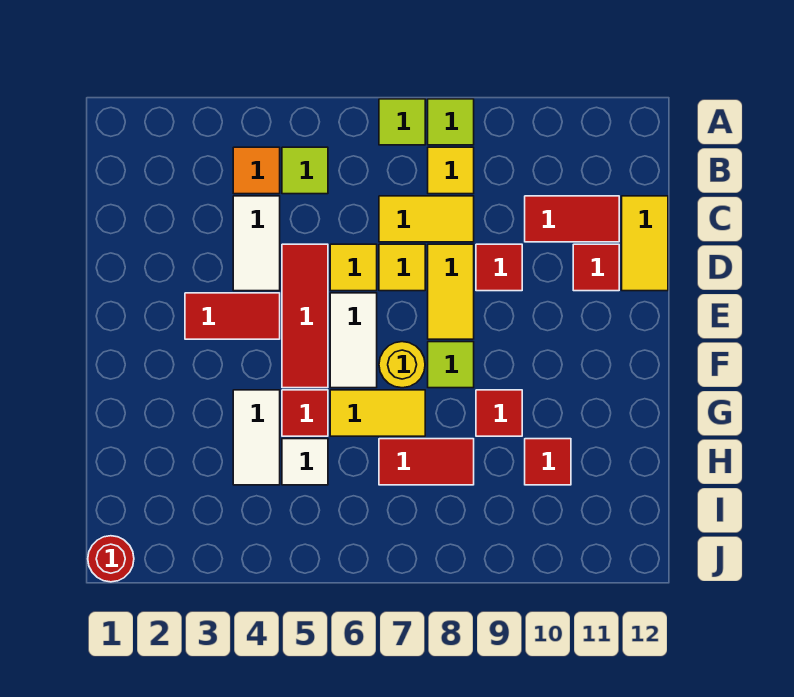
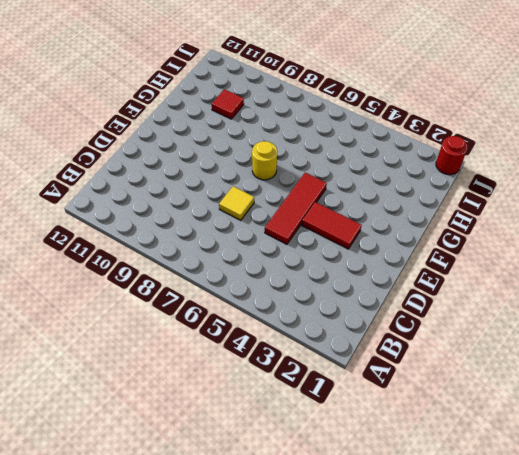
none -> lime 1x1 tile [379,99,425,145]
none -> lime 1x1 tile [428,99,474,145]
none -> orange 1x1 tile [233,147,280,194]

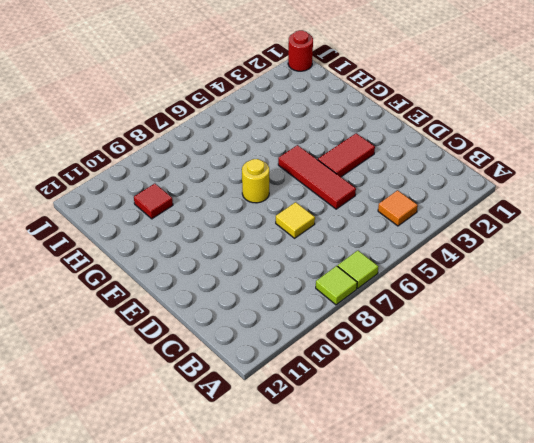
none -> lime 1x1 tile [282,147,328,194]
none -> yellow 1x1 tile [428,147,474,194]
none -> white 1x2 tile [233,196,280,291]

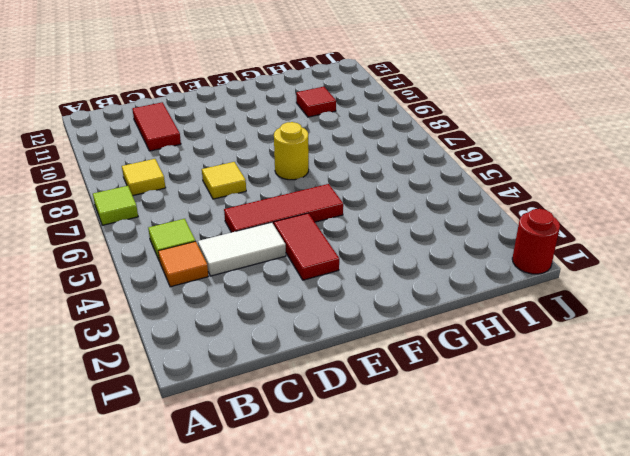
none -> lime 1x1 tile [428,99,474,145]
none -> yellow 1x2 tile [379,196,474,242]
none -> yellow 1x2 tile [622,196,668,291]

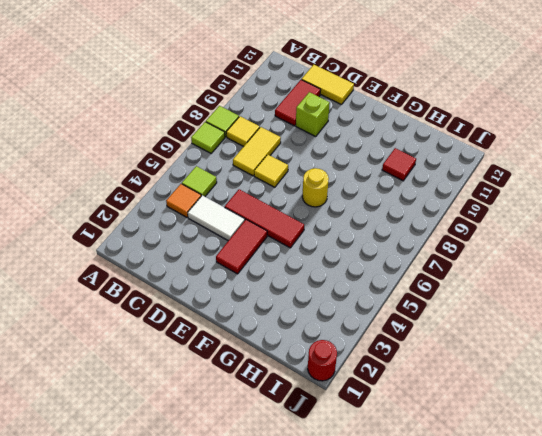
lime 1x1 brick [296,92,330,137] -> none
none -> yellow 1x1 tile [330,244,377,291]
none -> yellow 1x2 tile [428,244,474,339]
none -> red 1x1 tile [476,244,522,291]

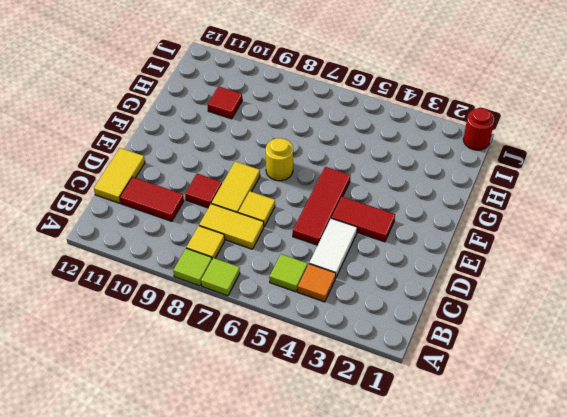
none -> yellow 1x1 tile [330,244,377,291]
none -> red 1x1 tile [573,244,619,291]
none -> white 1x2 tile [330,293,377,388]

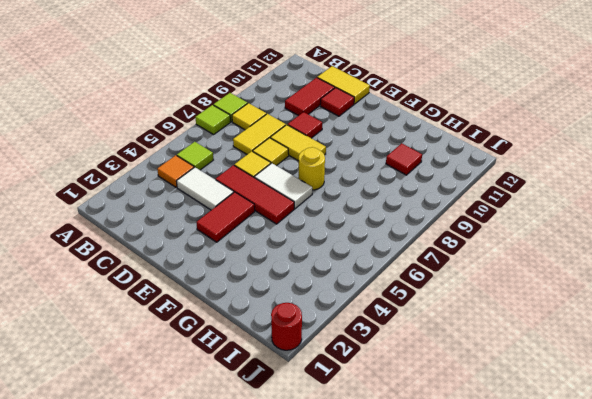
none -> lime 1x1 tile [428,342,474,388]
none -> white 1x2 tile [233,390,280,485]
none -> red 1x1 tile [282,390,328,436]

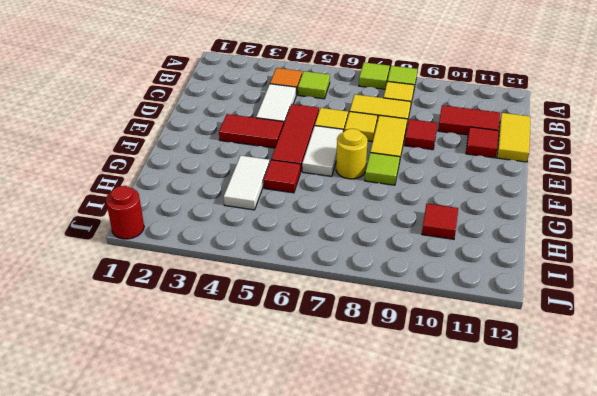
none -> yellow 1x2 tile [330,390,425,436]
none -> red 1x1 tile [476,390,522,436]
none -> white 1x1 tile [282,439,328,485]

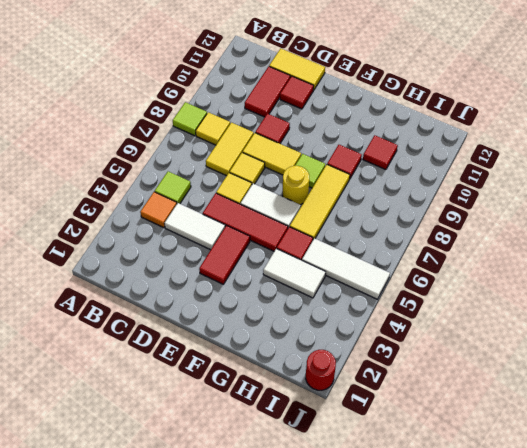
yellow 1x3 tile [290,165,350,239] -> yellow 1x2 tile [330,390,425,436]
white 1x3 tile [302,238,390,299] -> white 1x1 tile [282,439,328,485]
none -> lime 1x1 tile [379,99,425,145]
none -> red 1x2 tile [379,439,474,485]

